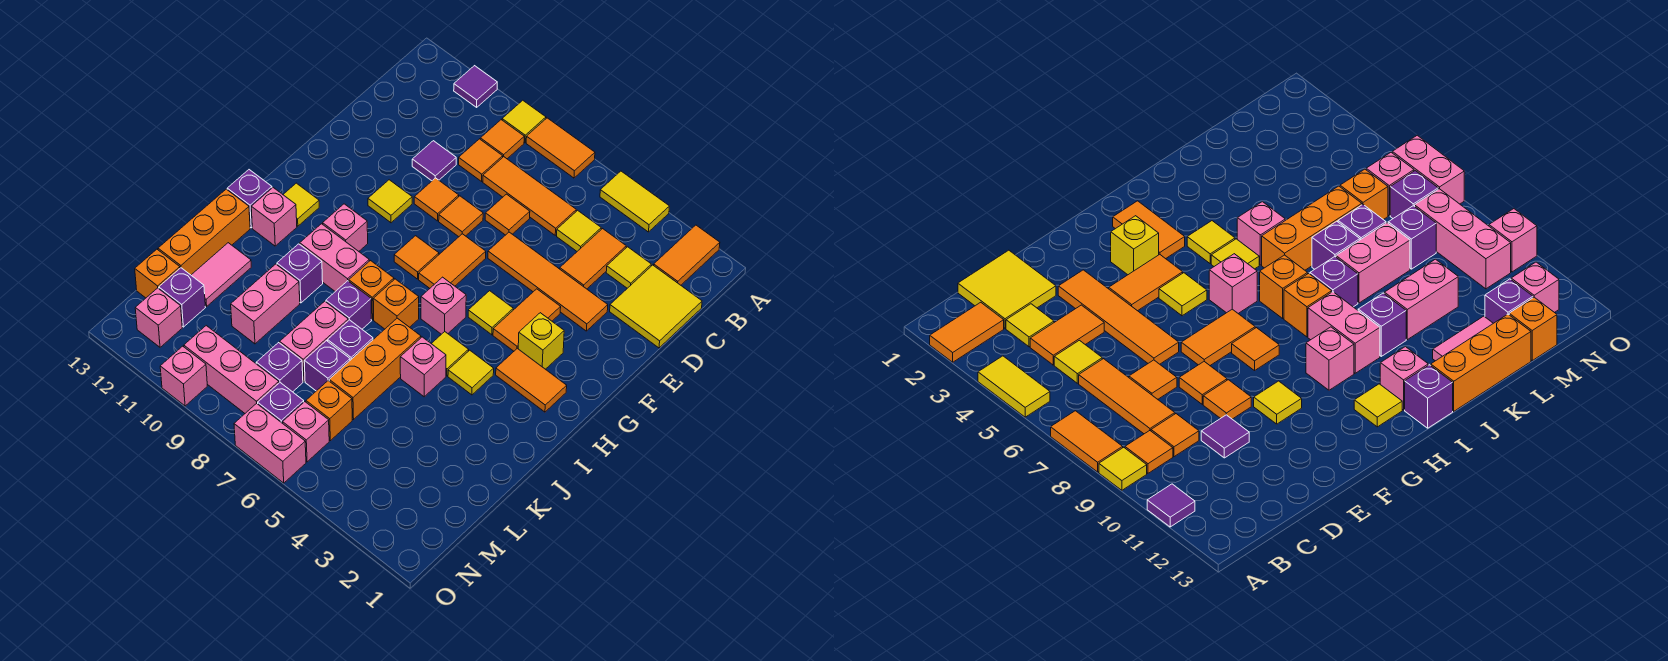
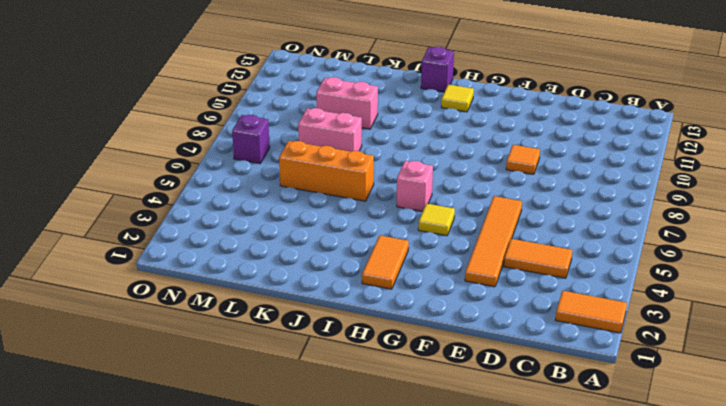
none -> yellow 1x2 tile [600,171,670,232]
none -> orange 1x2 tile [526,118,595,178]
none -> yellow 1x1 tile [502,100,546,143]
none -> purple 1x1 tile [454,66,497,107]

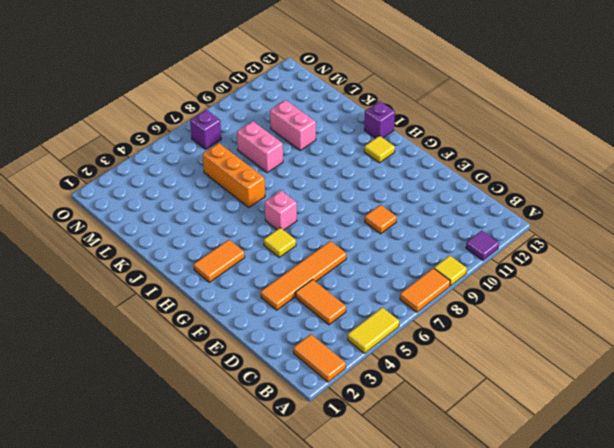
none -> orange 1x1 tile [480,120,524,159]
none -> yellow 2x2 tile [610,265,702,348]
none -> yellow 1x1 tile [606,247,651,288]
none -> yellow 1x1 tile [557,210,601,251]

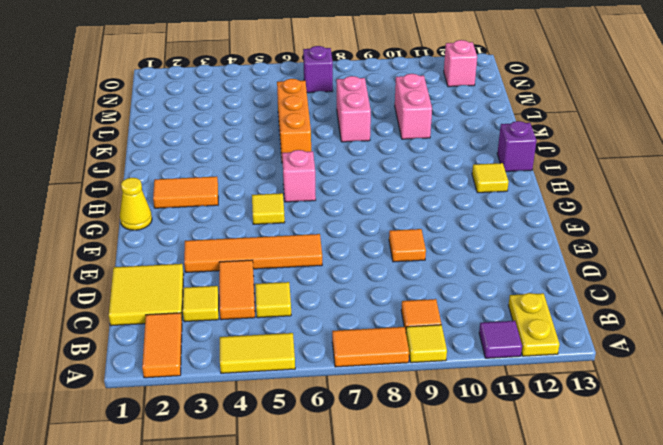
yellow 1x2 plate [508,293,560,356] -> none
yellow 1x1 cone [120,178,152,230] -> none
none -> orange 1x3 tile [483,157,576,235]
none -> orange 1x1 tile [459,139,503,181]
none -> orange 1x1 tile [485,194,530,235]
none -> purple 1x1 tile [412,141,456,181]

